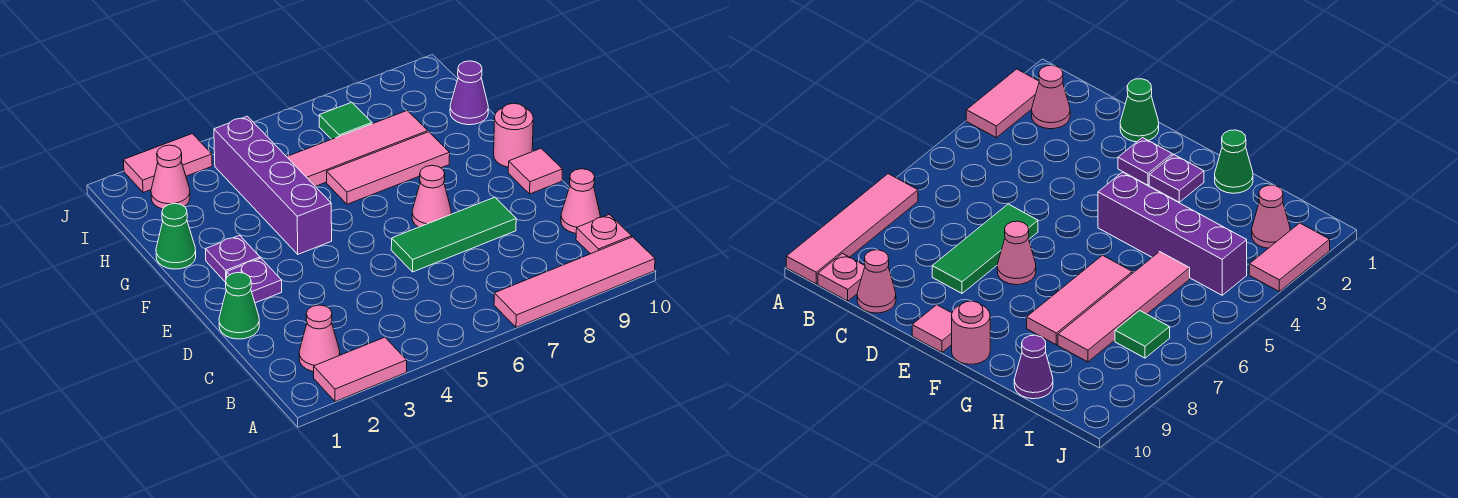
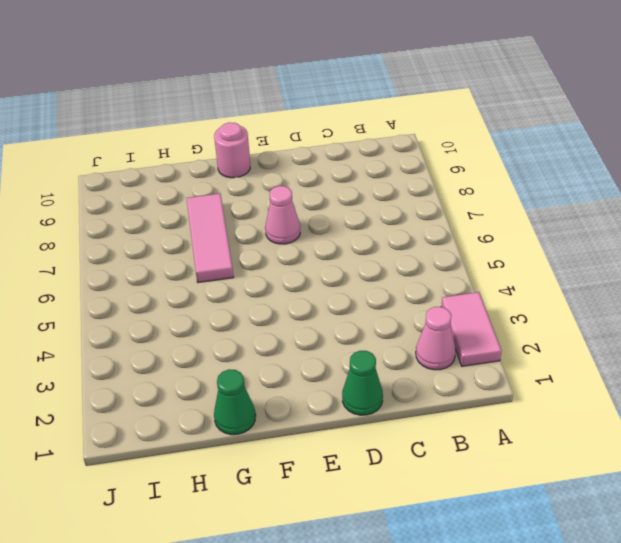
none -> pink 1x4 tile [494,237,655,327]
none -> pink 1x1 plate [576,214,632,254]
none -> pink 1x1 cone [561,169,600,233]

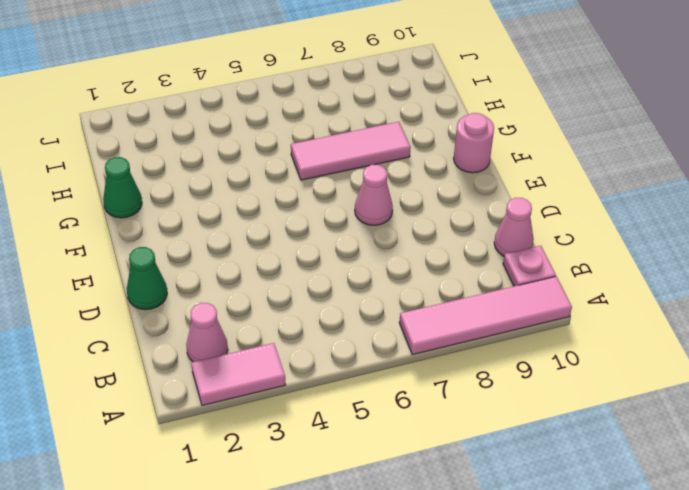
none -> green 1x3 tile [391,197,516,272]
none -> purple 1x1 plate [227,258,282,303]
none -> pink 1x1 tile [508,149,563,194]

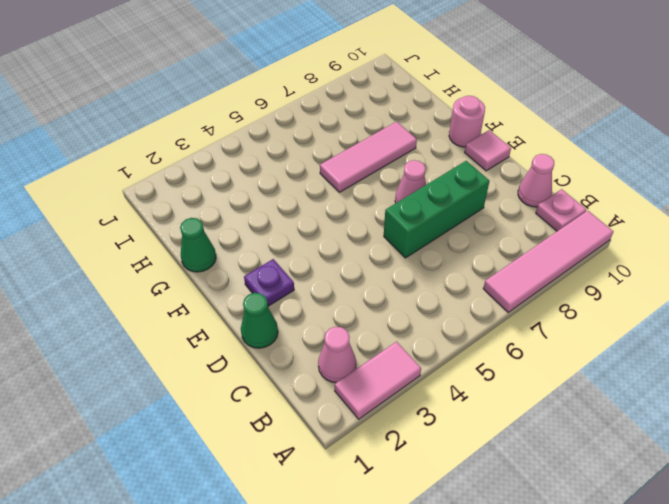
green 1x3 brick [384,161,489,258] -> green 1x3 tile [391,197,516,272]
none -> purple 1x1 plate [206,235,260,282]
none -> purple 1x4 brick [214,116,332,254]
none -> pink 1x4 tile [287,111,428,186]

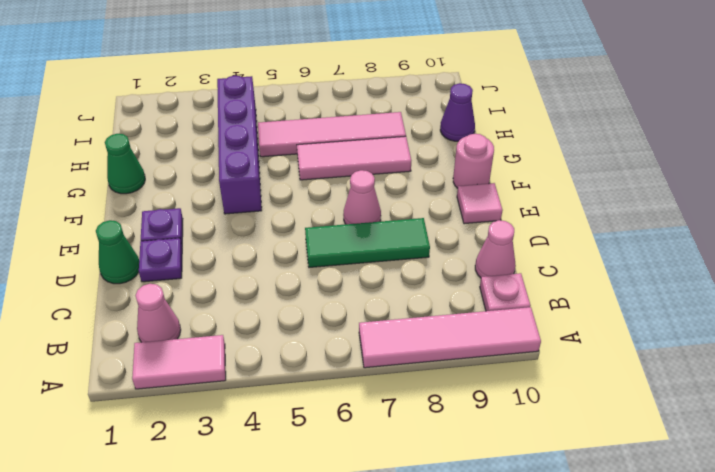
purple 1x1 plate [139,238,182,282] -> purple 1x1 plate moved to [206,235,260,282]
none -> pink 1x1 cone [151,145,190,209]
none -> green 1x1 tile [319,102,372,139]
none -> pink 1x2 tile [123,134,212,193]

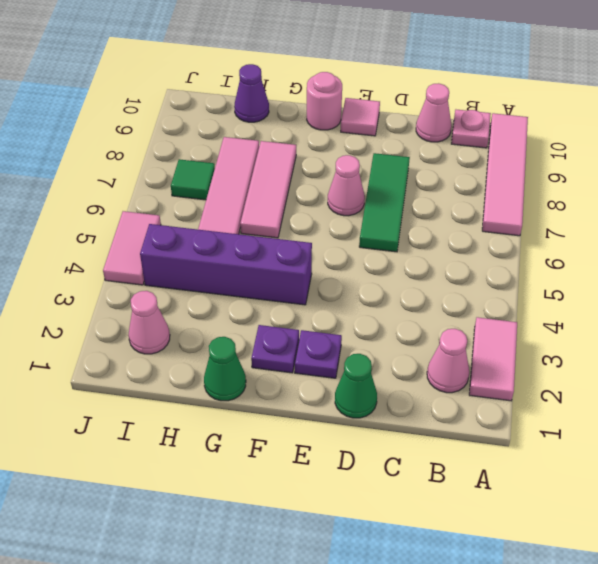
pink 1x2 tile [103,211,161,285] -> pink 1x2 tile moved to [123,134,212,193]

